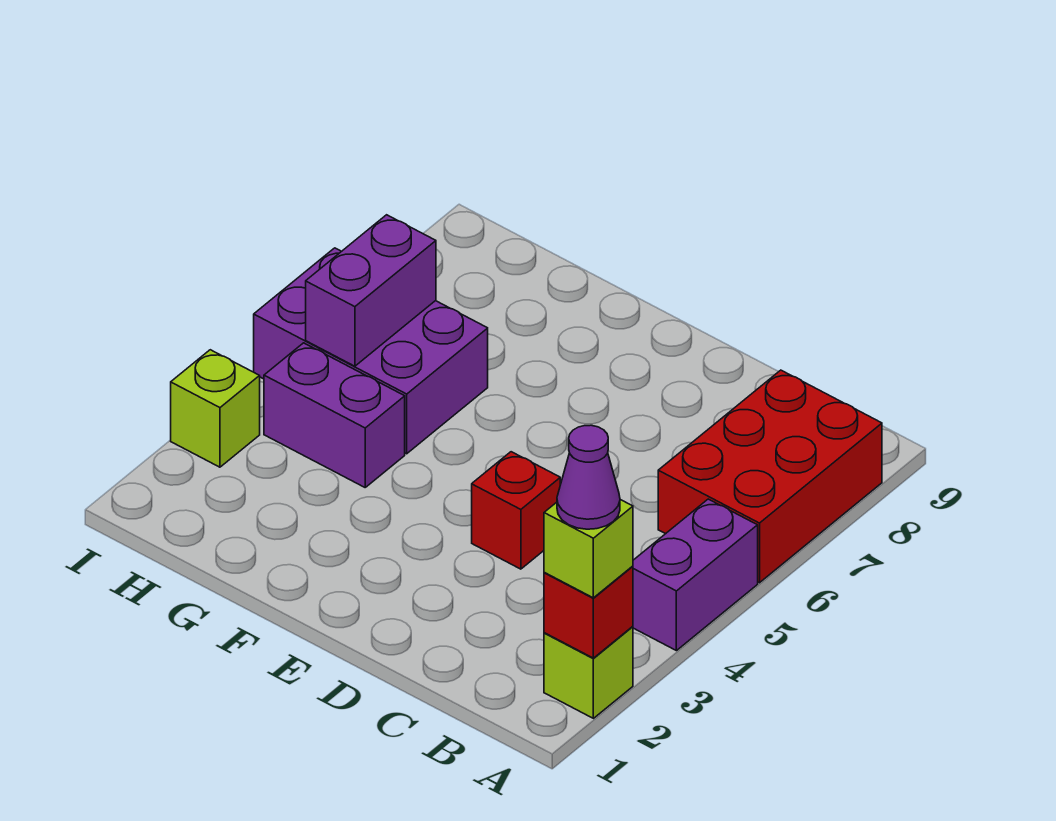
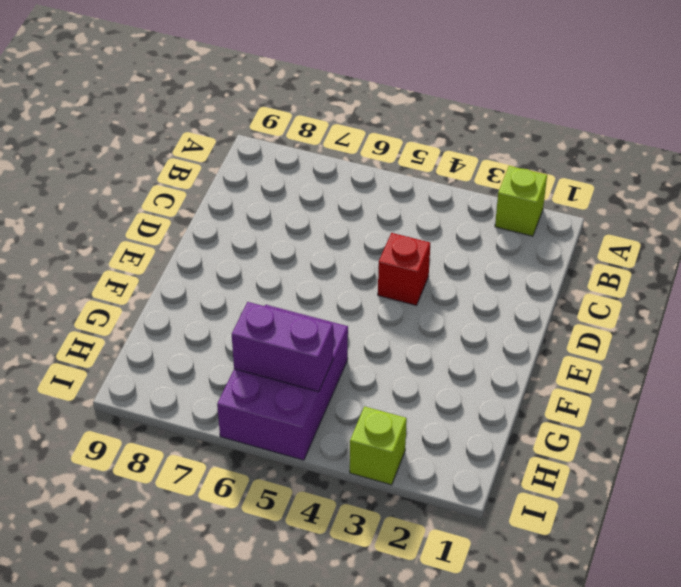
none -> purple 1x2 brick [633,499,758,651]
none -> red 2x3 brick [658,370,882,583]

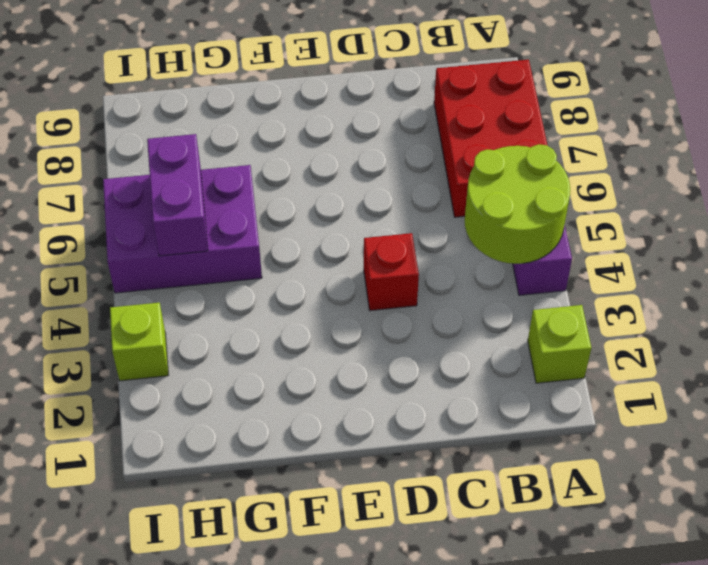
lime 2x2 round brick [465,144,570,264] -> none
none -> purple 1x2 brick [264,343,405,487]
none -> red 1x1 brick [544,566,633,658]

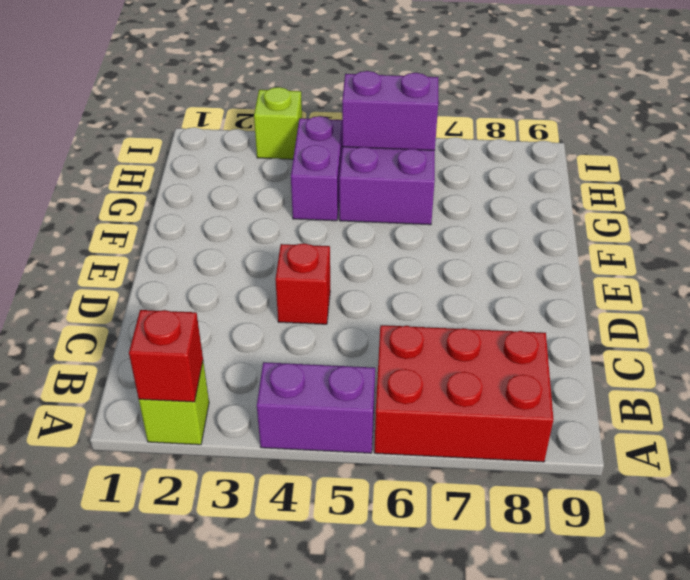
none -> lime 1x1 brick [544,500,633,598]
none -> purple 1x1 cone [557,425,620,529]

